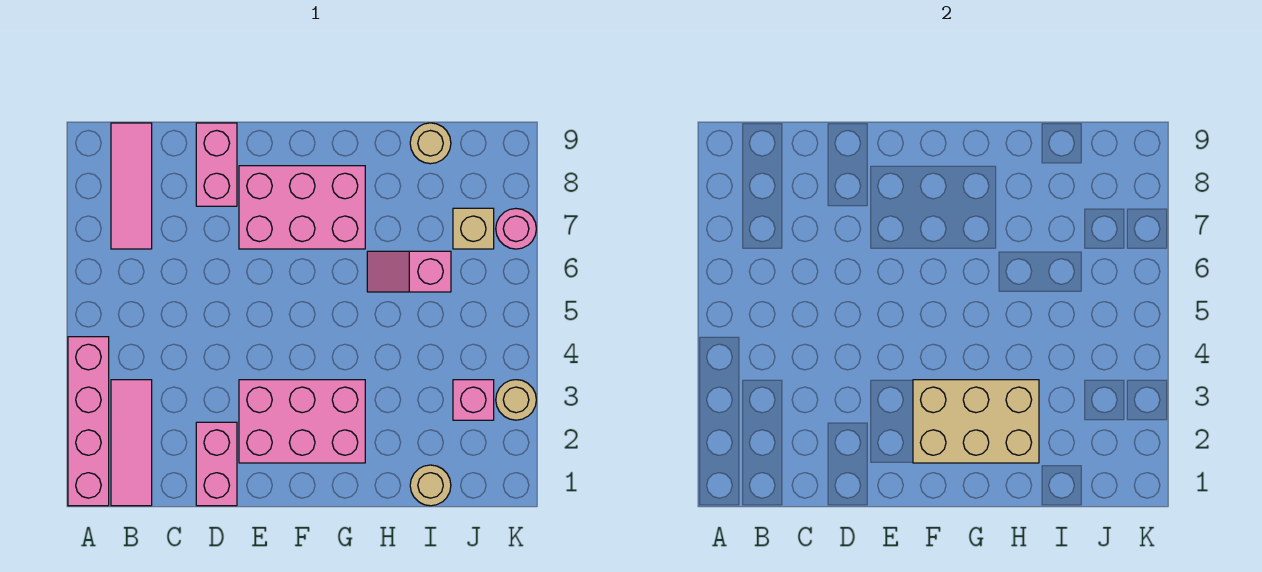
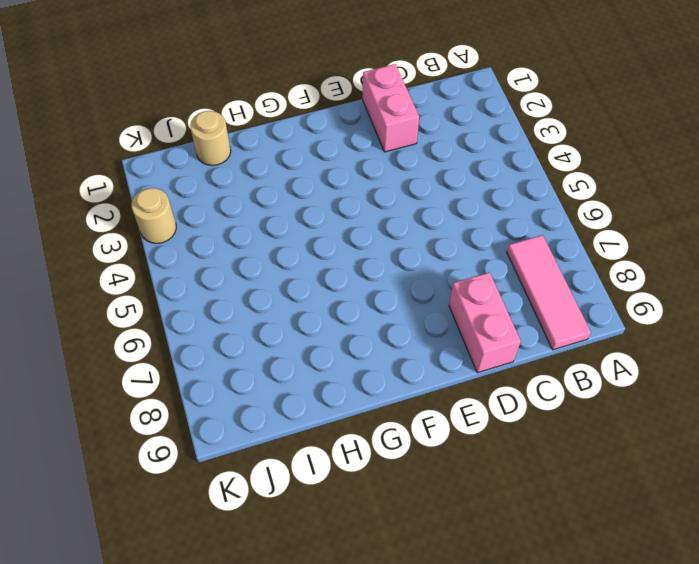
none -> pink 1x4 brick [68,337,109,506]
none -> pink 1x3 tile [111,380,152,506]
none -> pink 2x3 brick [239,380,365,463]

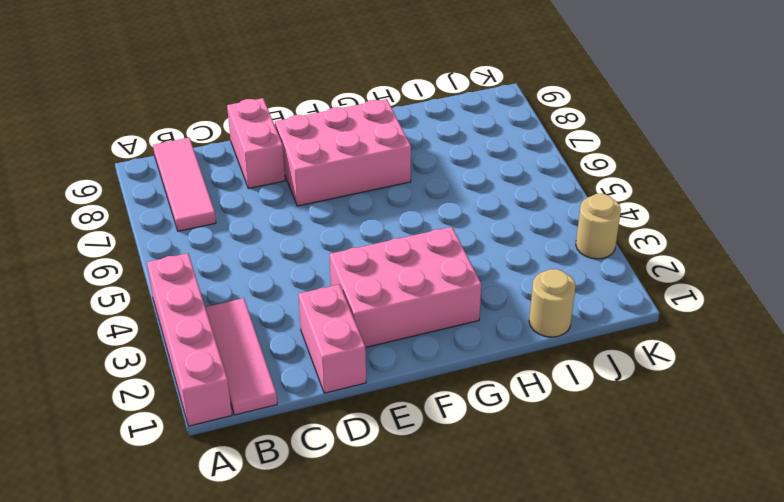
none -> pink 1x2 slope [367,251,451,292]
none -> tan 1x1 round brick [410,123,451,164]
none -> pink 1x1 brick [453,380,494,420]

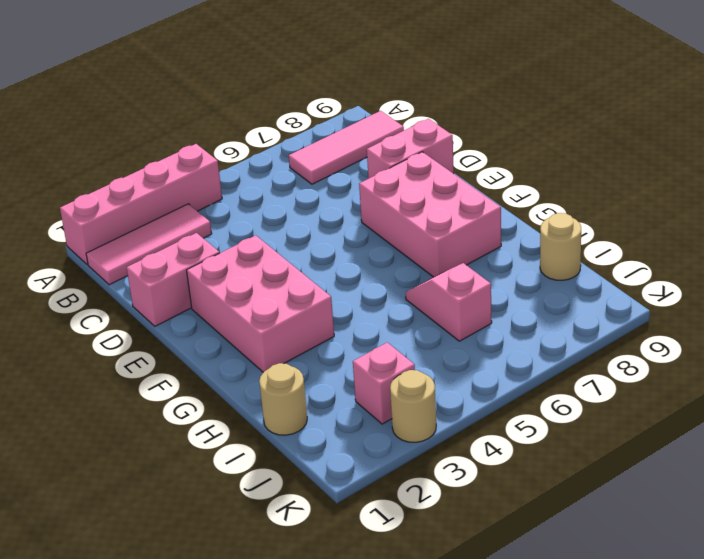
none -> tan 1x1 brick [453,208,494,249]
none -> pink 1x1 round brick [496,209,536,249]
none -> tan 2x3 brick [913,380,1039,463]

